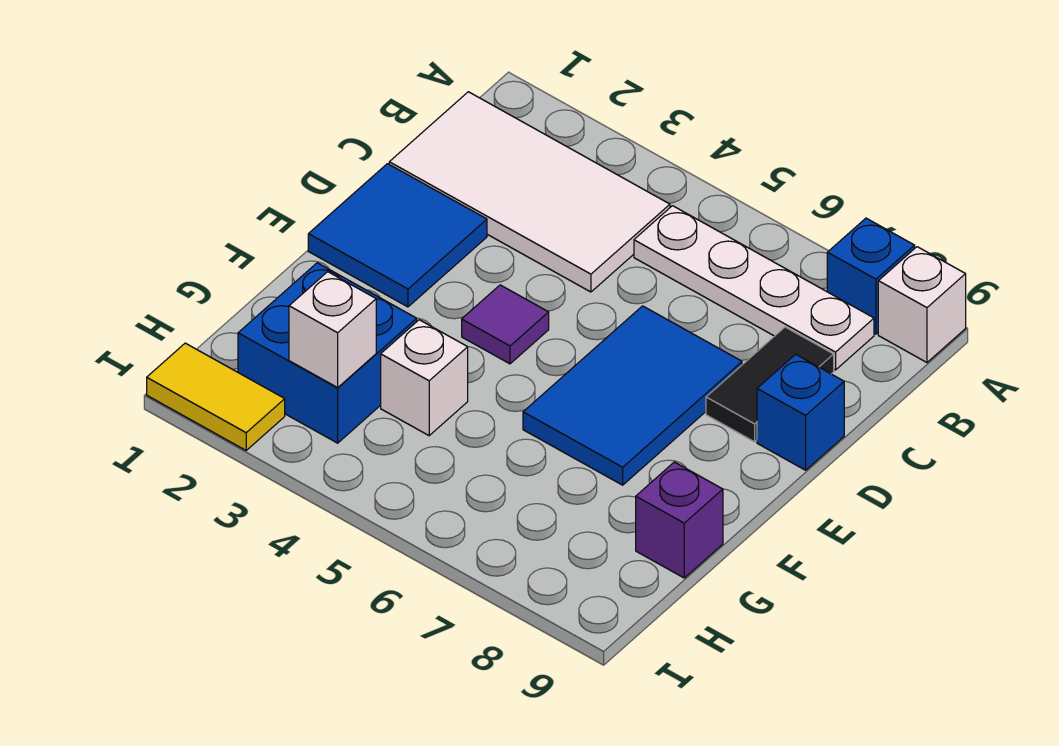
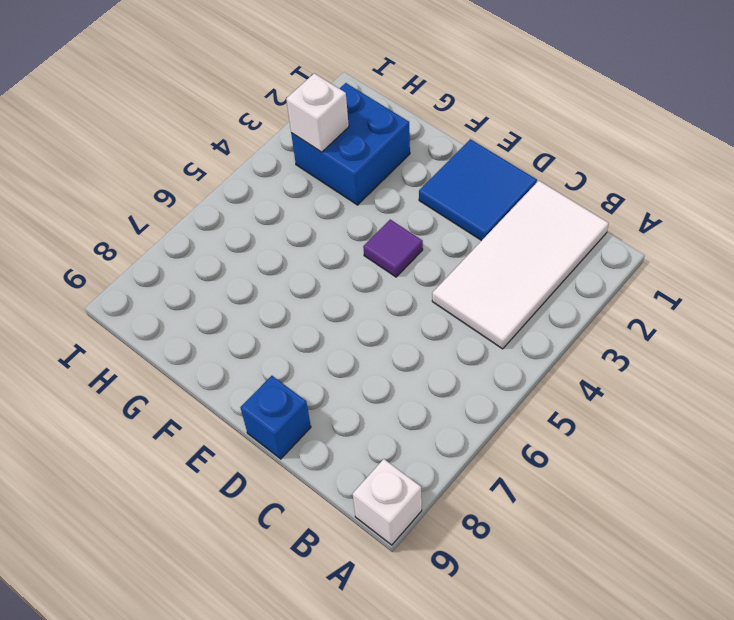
none -> blue 1x1 brick [827,218,915,334]
none -> white 1x4 plate [634,206,874,370]
none -> black 1x2 tile [706,327,834,442]

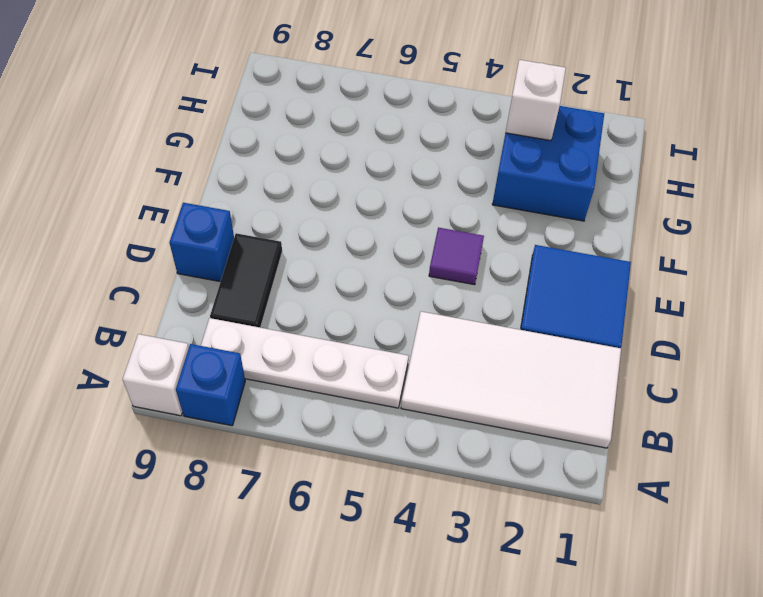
none -> blue 2x3 tile [523,306,742,485]
none -> white 1x1 brick [381,320,468,436]
none -> purple 1x1 brick [636,462,723,578]

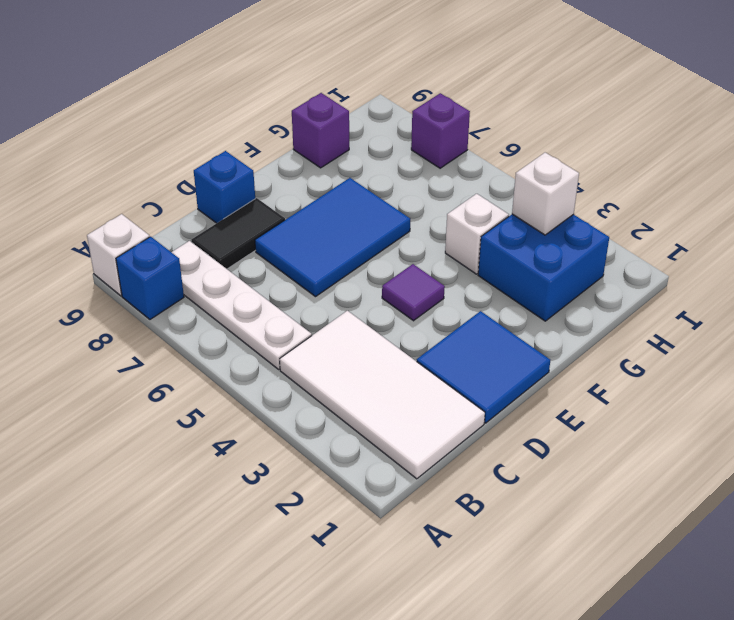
purple 1x1 brick [411,93,470,168] -> none
none -> yellow 1x2 tile [147,343,285,450]

